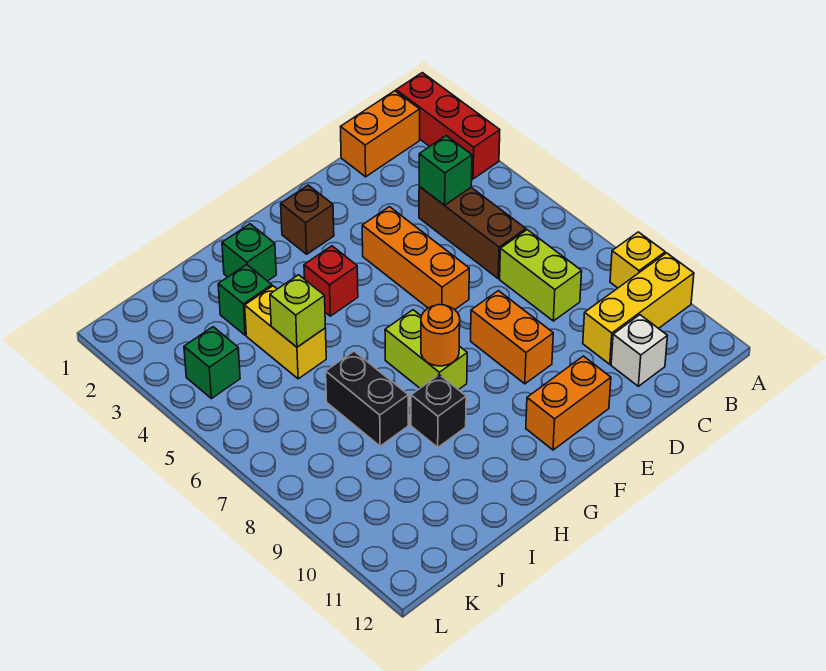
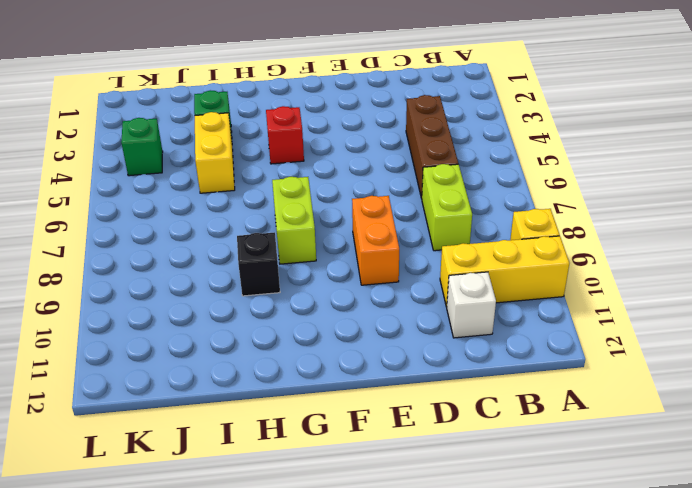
none -> red 1x3 brick [396,73,500,179]
none -> orange 1x2 brick [341,91,420,177]
none -> orange 1x3 brick [362,207,469,310]

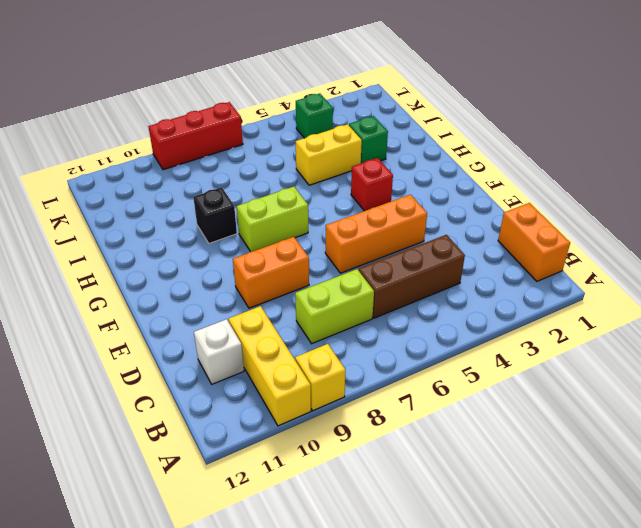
red 1x3 brick [148,102,243,170] -> red 1x3 brick moved to [396,73,500,179]
none -> orange 1x2 brick [526,356,611,450]
none -> brown 1x1 brick [281,185,334,254]
none -> green 1x1 brick [222,224,276,281]

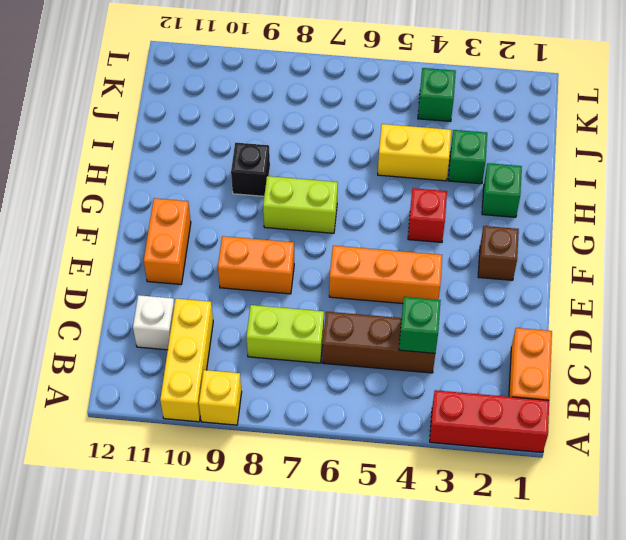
none -> black 1x2 brick [326,351,408,446]
none -> orange 1x1 round brick [421,305,460,366]
none -> lime 1x1 brick [270,275,325,347]

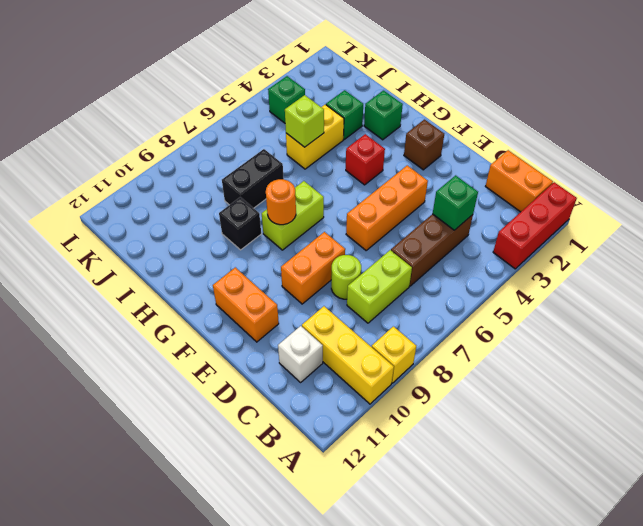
lime 1x1 round brick [331,255,361,299] -> none

